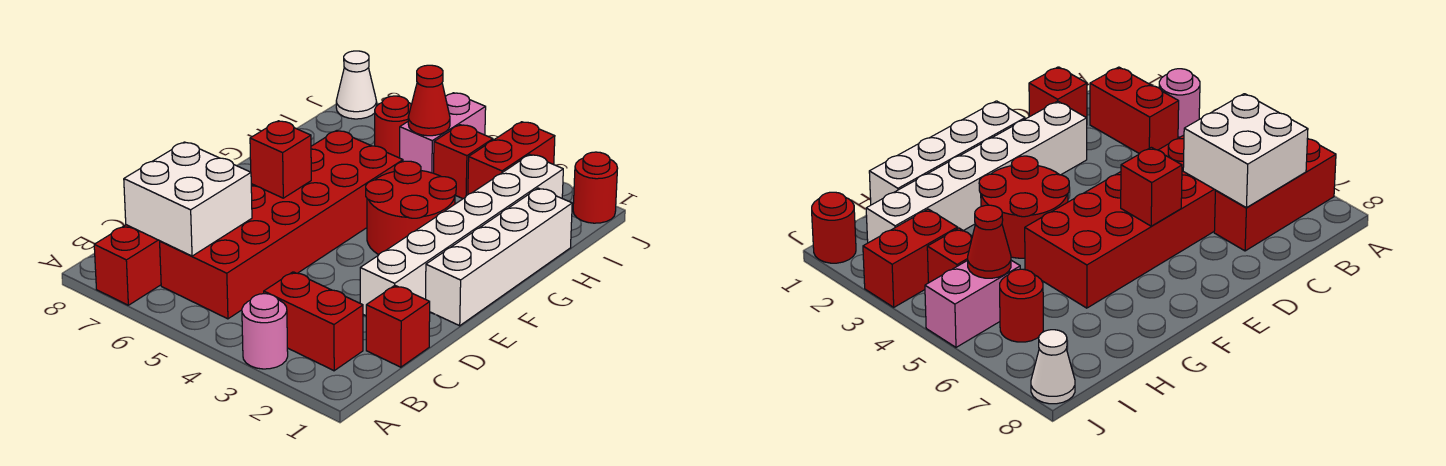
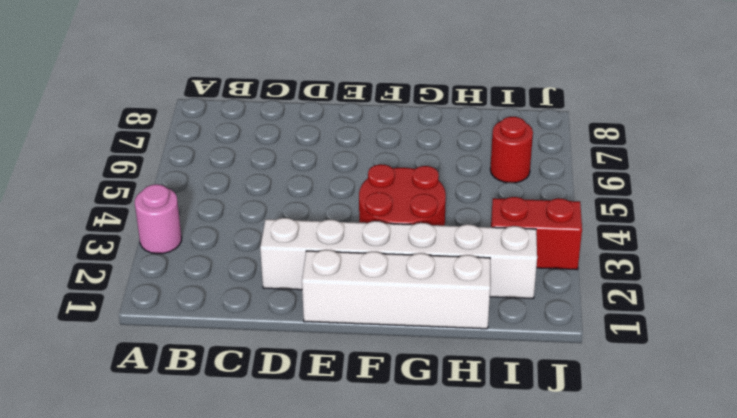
none -> red 1x3 brick [94,225,161,305]
none -> red 1x2 brick [264,272,363,371]
none -> red 2x6 brick [160,131,403,319]

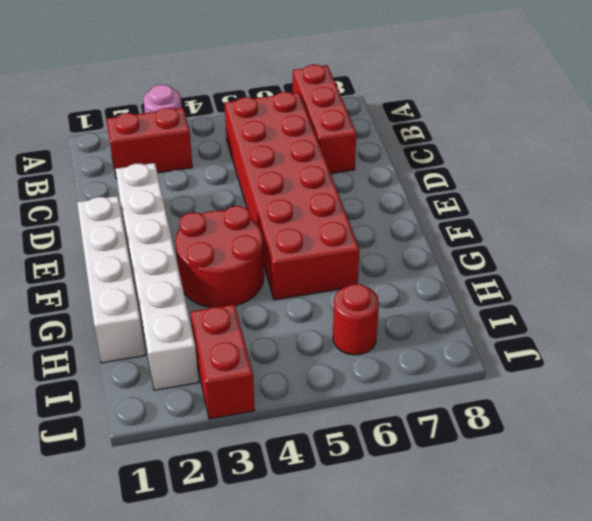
none -> red 1x1 brick [366,286,430,367]
none -> red 1x1 brick [434,125,493,199]
none -> pink 1x2 brick [400,93,486,173]

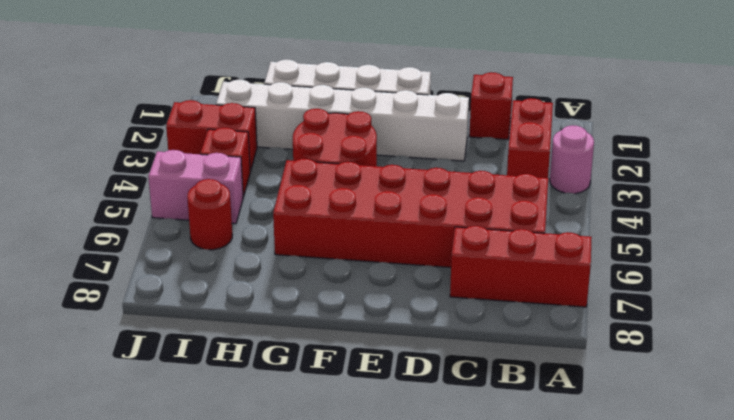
none -> red 1x1 round brick [573,152,618,223]
none -> white 1x1 cone [336,51,377,119]
none -> white 2x2 brick [124,142,252,256]

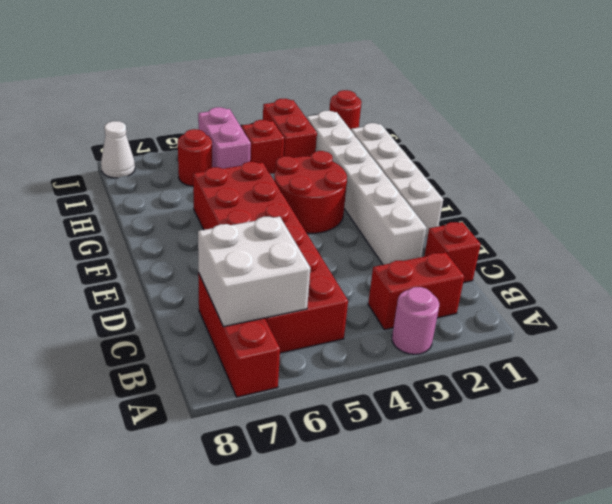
none -> red 1x1 brick [250,121,311,198]
none -> red 1x1 cone [408,65,450,136]

